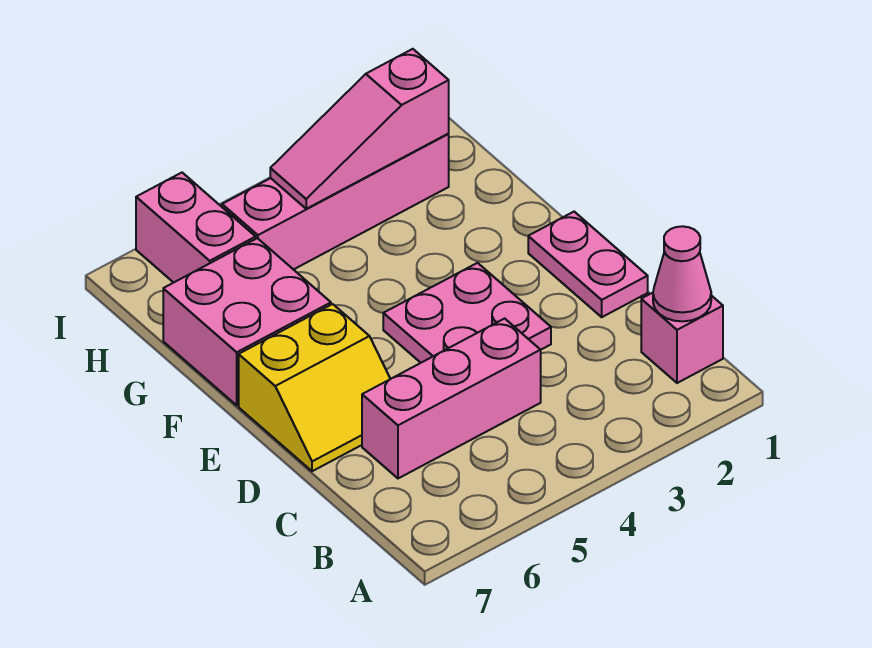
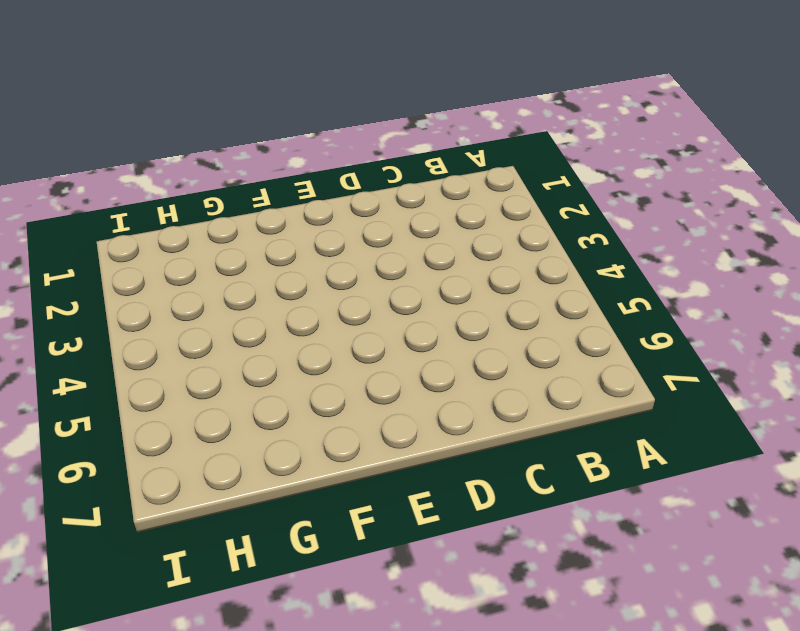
none -> pink 1x1 brick [641,293,723,383]
none -> pink 1x3 brick [362,319,541,478]

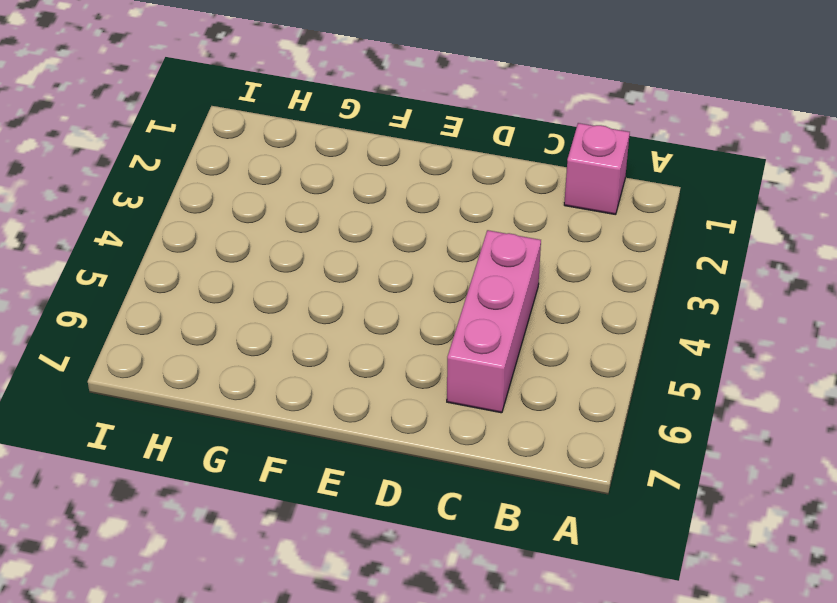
none -> pink 1x2 plate [528,212,648,317]
none -> pink 2x2 plate [383,263,551,363]

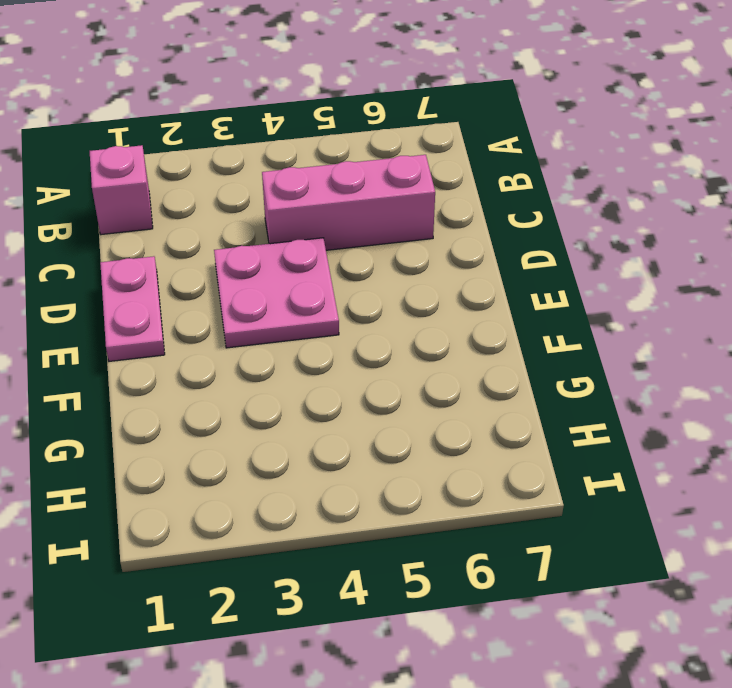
none -> yellow 2x2 slope [239,304,390,471]
none -> pink 2x2 brick [163,238,331,405]

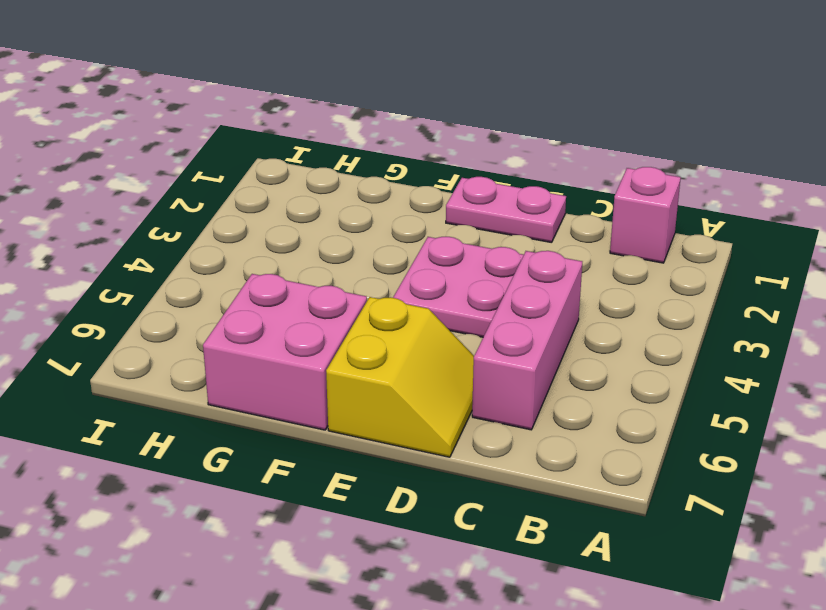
none -> pink 1x4 brick [222,134,449,270]
none -> pink 1x2 brick [136,173,256,283]

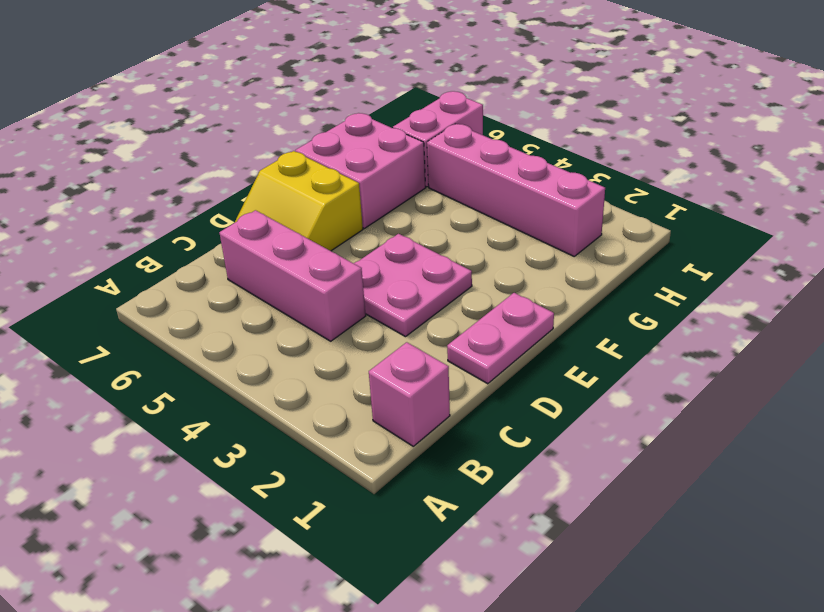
none -> pink 1x1 cone [653,226,711,321]
none -> pink 1x3 slope [270,49,449,209]

